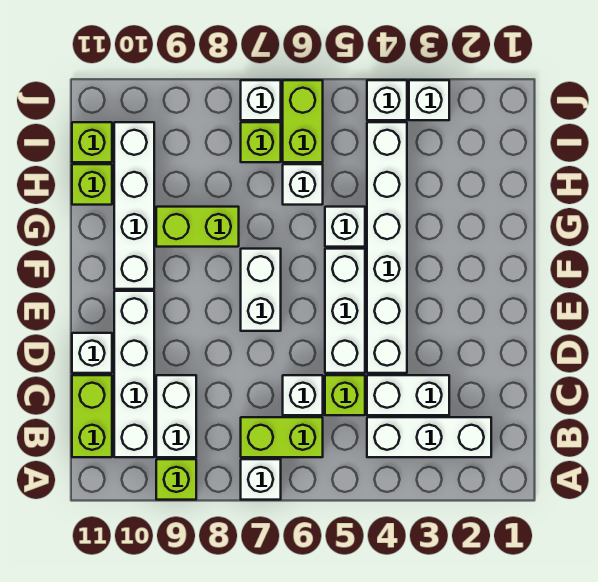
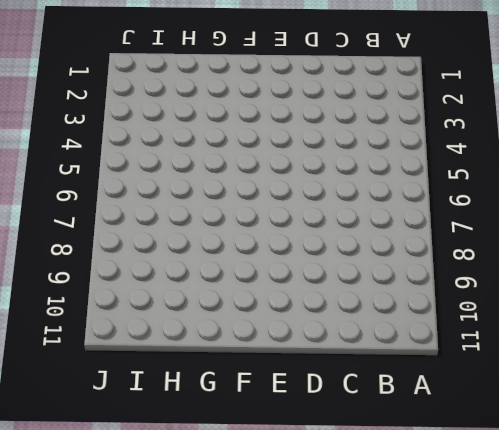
none -> white 1x1 brick [241,459,281,500]
none -> lime 1x1 brick [156,459,196,500]
none -> white 1x3 brick [367,417,491,457]

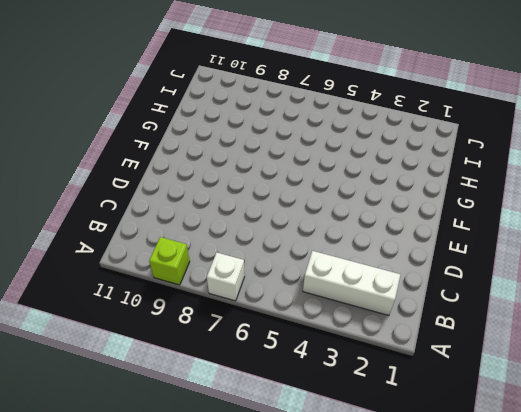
none -> lime 1x2 brick [241,417,323,457]
none -> white 1x2 brick [156,375,196,457]
none -> white 1x4 brick [114,291,154,457]

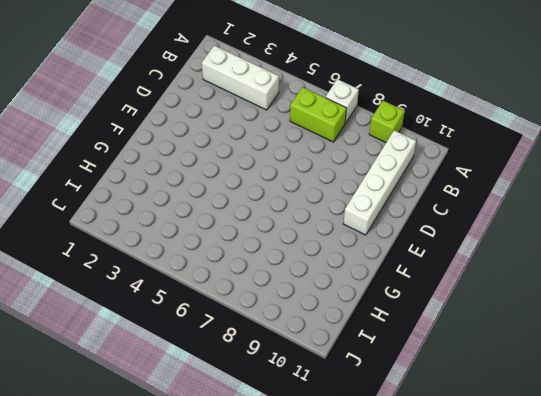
none -> white 1x2 brick [156,375,196,457]
none -> lime 1x2 brick [72,375,112,457]
none -> white 1x2 brick [367,375,449,415]

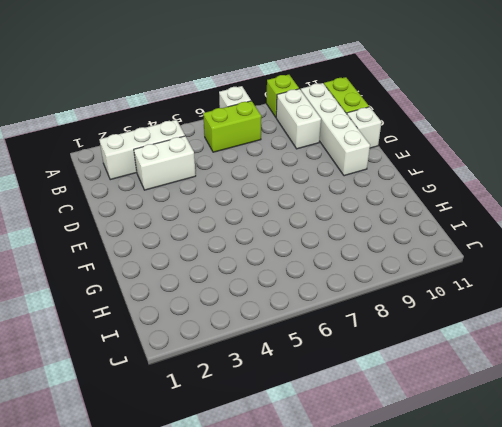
none -> lime 1x1 brick [325,375,365,415]
none -> white 1x1 brick [283,375,323,415]
none -> white 1x6 brick [367,122,407,373]

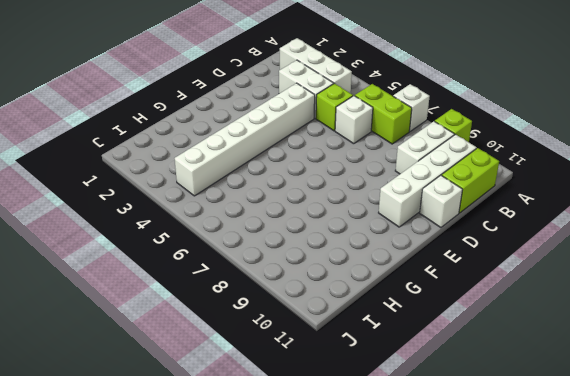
none -> white 1x3 brick [325,249,365,373]
none -> white 1x2 brick [241,249,281,331]
none -> white 1x4 brick [114,122,154,289]

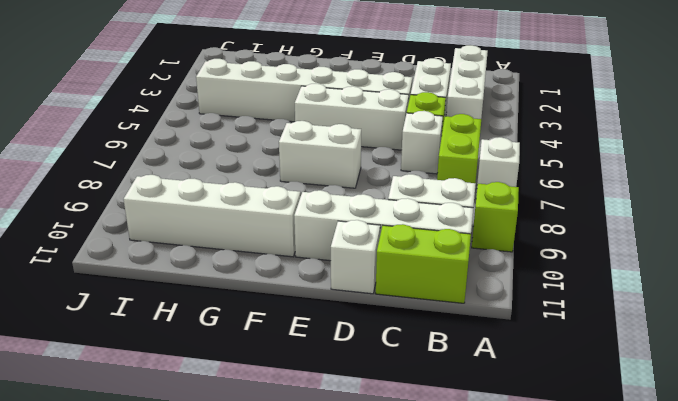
none -> white 1x1 brick [325,207,365,247]
none -> lime 1x2 brick [156,207,239,247]
none -> white 1x1 brick [283,164,323,205]

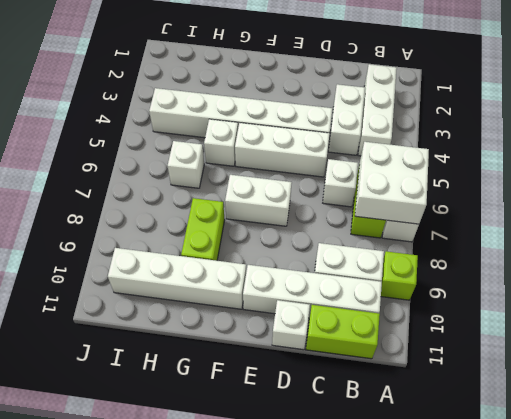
white 2x2 brick [355,142,429,224] -> none
none -> lime 1x1 brick [325,375,365,415]
none -> lime 1x1 brick [72,164,112,205]
none -> lime 1x2 brick [283,80,323,162]

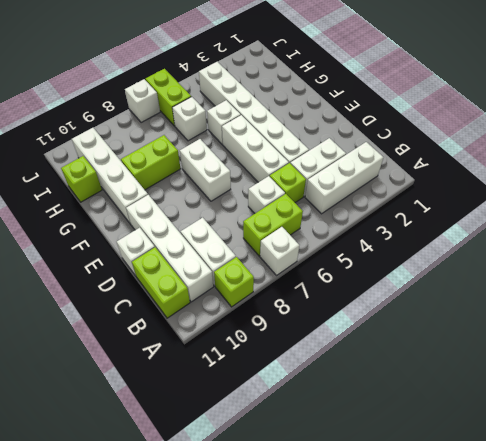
none -> lime 1x1 brick [241,122,281,162]
none -> lime 1x1 brick [72,122,112,162]
none -> white 1x1 brick [409,80,449,120]

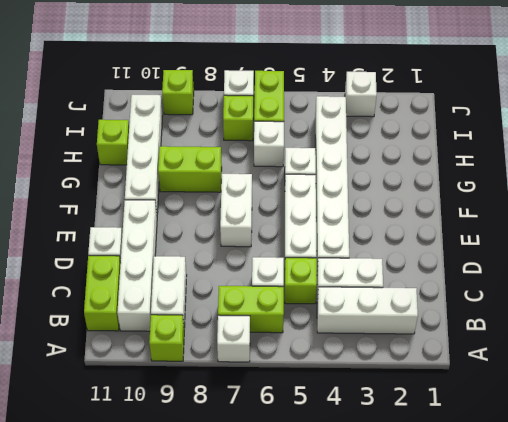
lime 1x1 brick [162,70,194,115] -> lime 1x1 brick moved to [72,122,112,162]
none -> white 1x1 brick [367,80,407,120]

